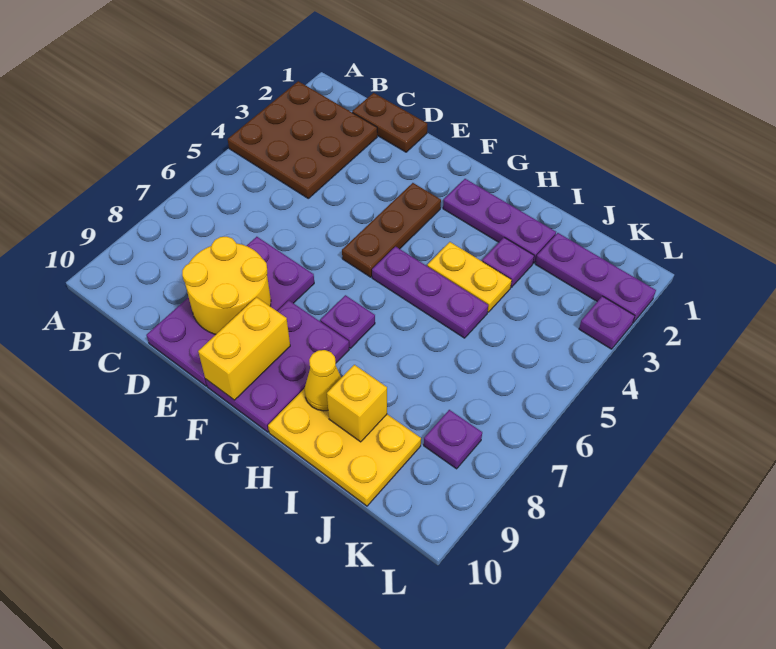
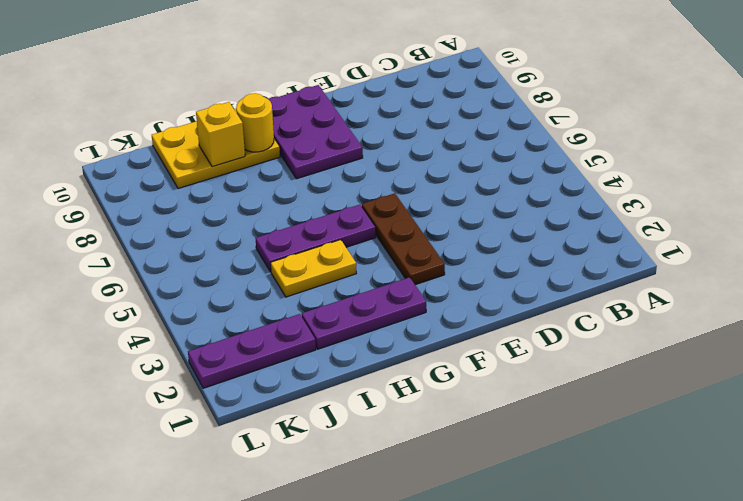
yellow 1x1 round brick [236,93,274,152] -> yellow 1x1 cone [305,350,341,411]
none -> brown 3x3 plate [228,81,377,198]
none -> brown 1x2 plate [352,93,427,152]
none -> purple 2x4 plate [146,237,314,386]

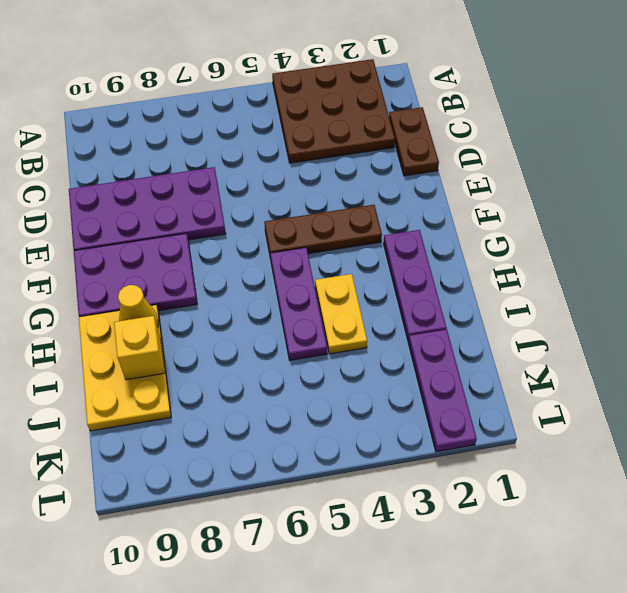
none -> purple 1x1 plate [320,295,375,348]
none -> purple 1x1 plate [482,237,534,287]
none -> purple 1x1 plate [424,410,482,469]

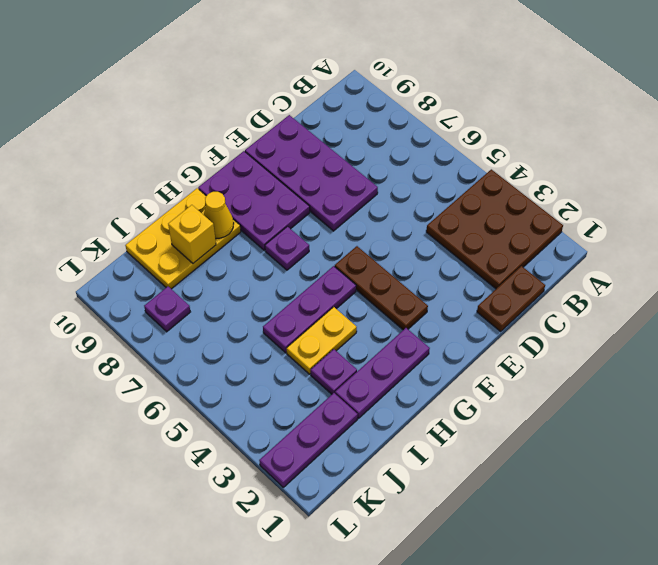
none -> purple 1x1 plate [579,296,635,349]
none -> yellow 2x2 round brick [182,237,271,334]
none -> yellow 1x2 brick [198,297,290,400]

